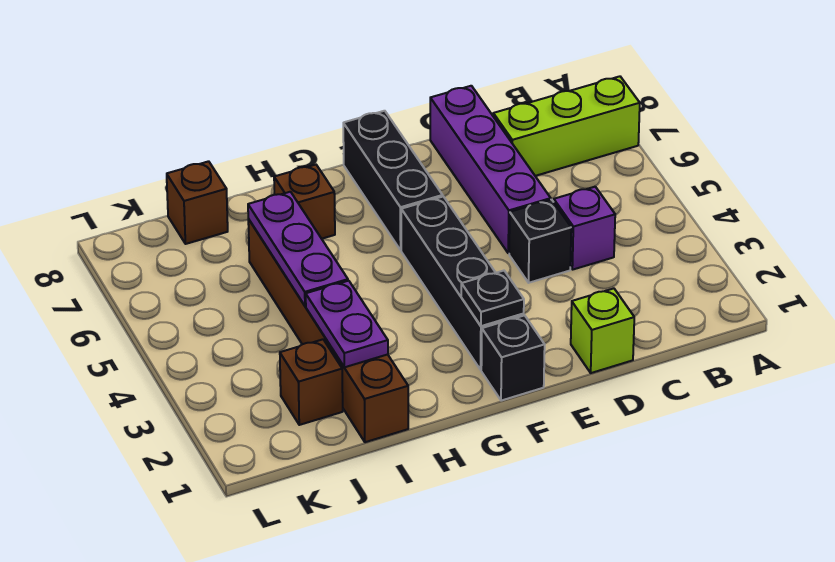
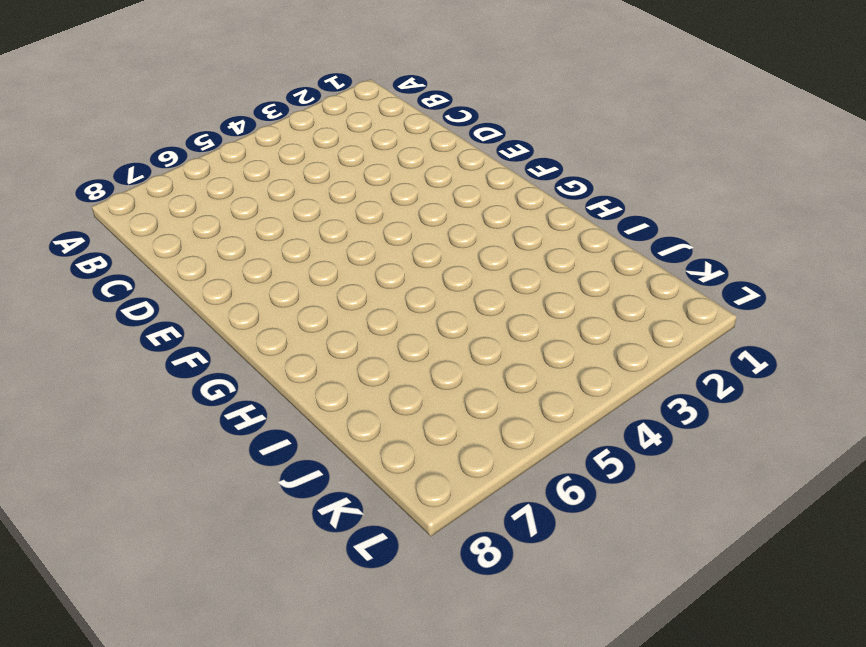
none -> lime 1x3 brick [493,76,640,176]
none -> purple 1x1 brick [554,187,615,270]
none -> lime 1x1 brick [571,288,634,373]

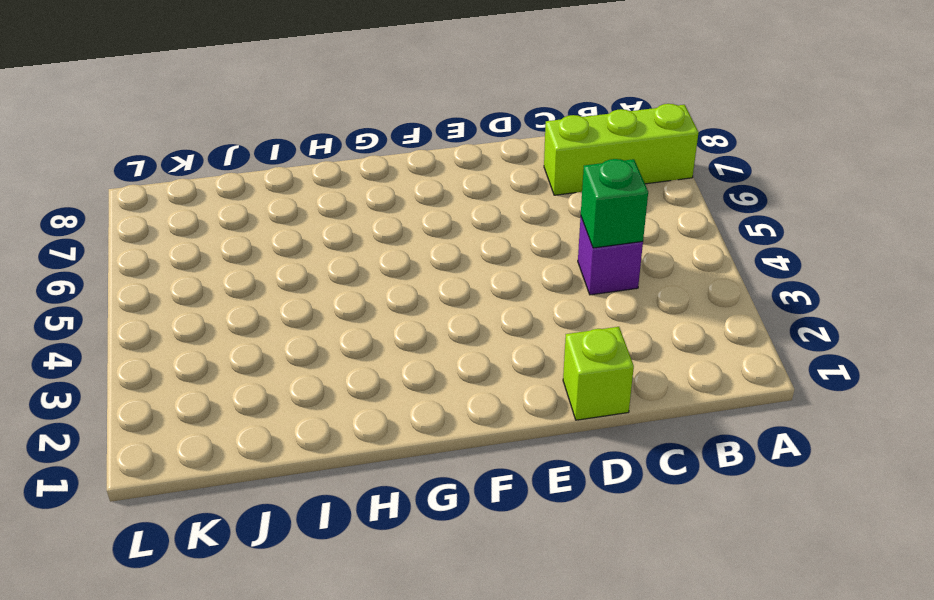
green 1x1 brick [581,159,648,248] -> none
none -> black 1x1 brick [509,200,571,283]
none -> purple 1x4 brick [430,86,551,253]
none -> black 1x1 brick [481,315,545,401]

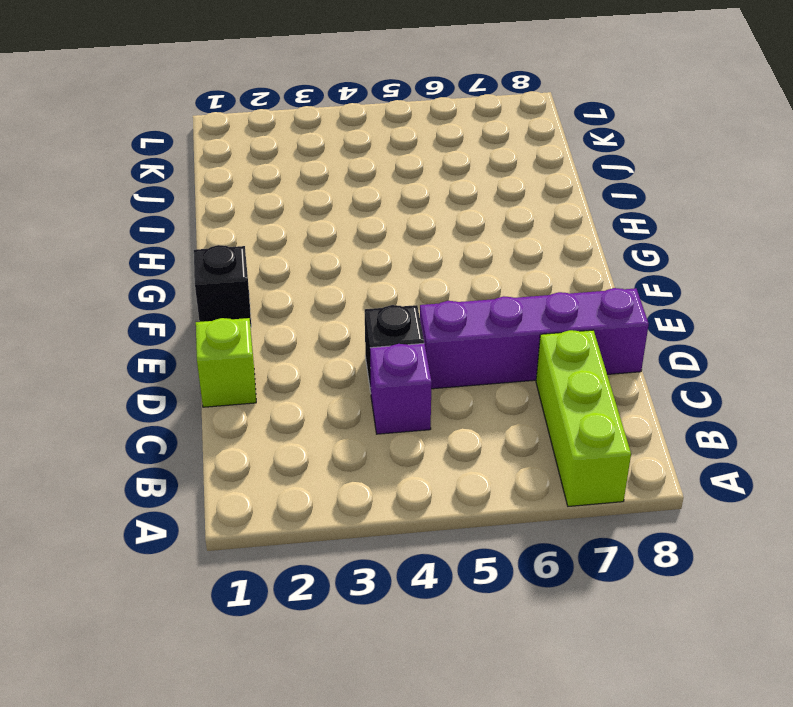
none -> black 1x4 brick [401,196,524,370]
none -> black 1x3 brick [343,111,443,250]
none -> brown 1x1 brick [274,165,335,239]

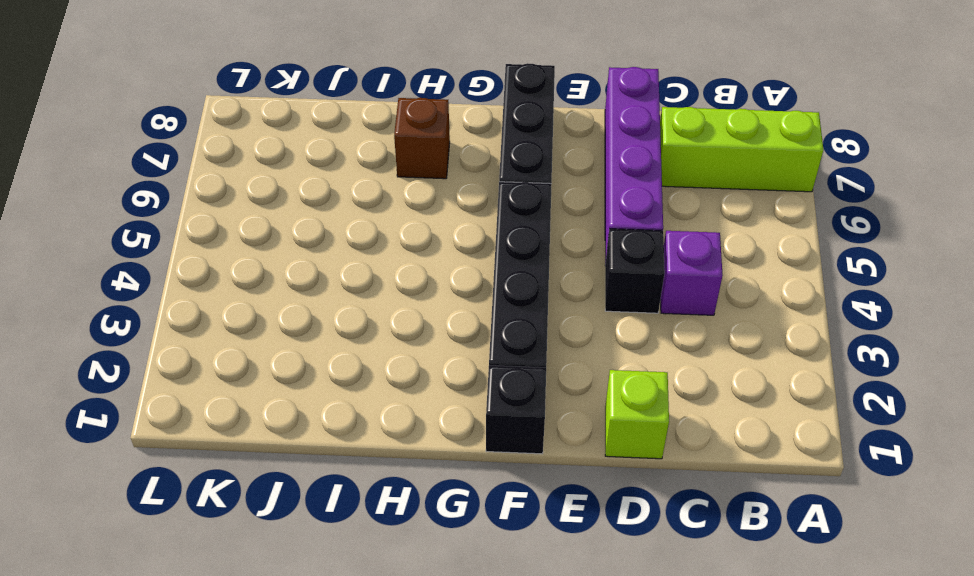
none -> brown 1x6 brick [248,219,408,442]
none -> brown 1x1 brick [280,339,343,425]
none -> brown 1x1 brick [167,161,228,244]

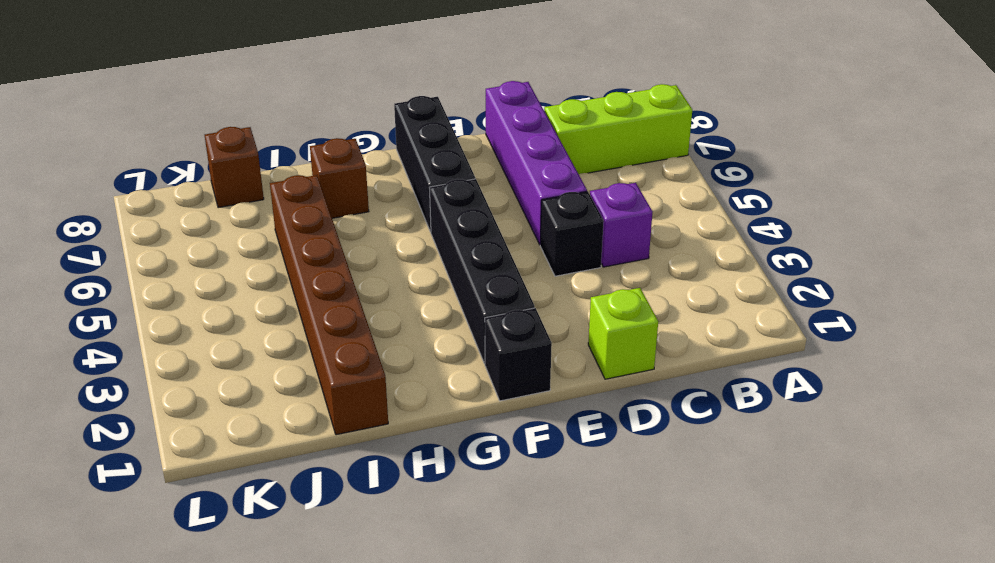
none -> brown 1x1 brick [280,339,343,425]
none -> black 1x1 plate [461,271,524,326]
none -> purple 1x2 plate [306,281,388,367]

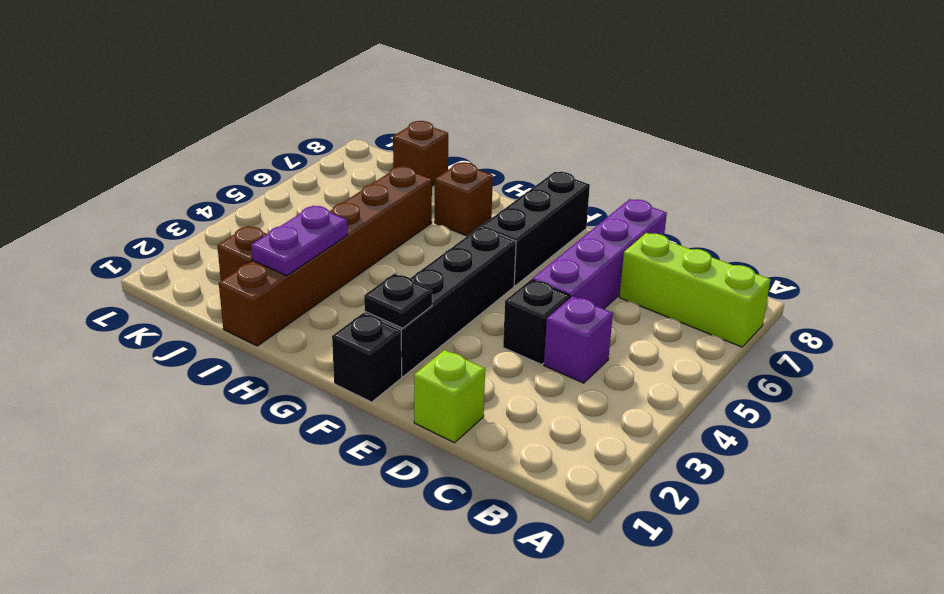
none -> purple 1x3 plate [248,192,348,306]

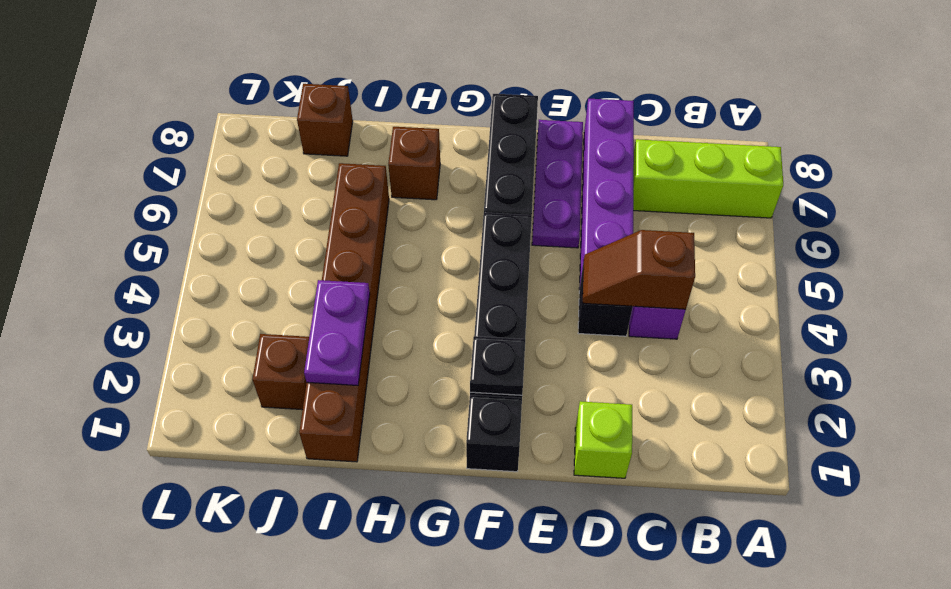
brown 1x2 slope [583,230,695,310] -> none
purple 1x3 plate [532,120,583,248] -> purple 1x3 plate moved to [248,192,348,306]

